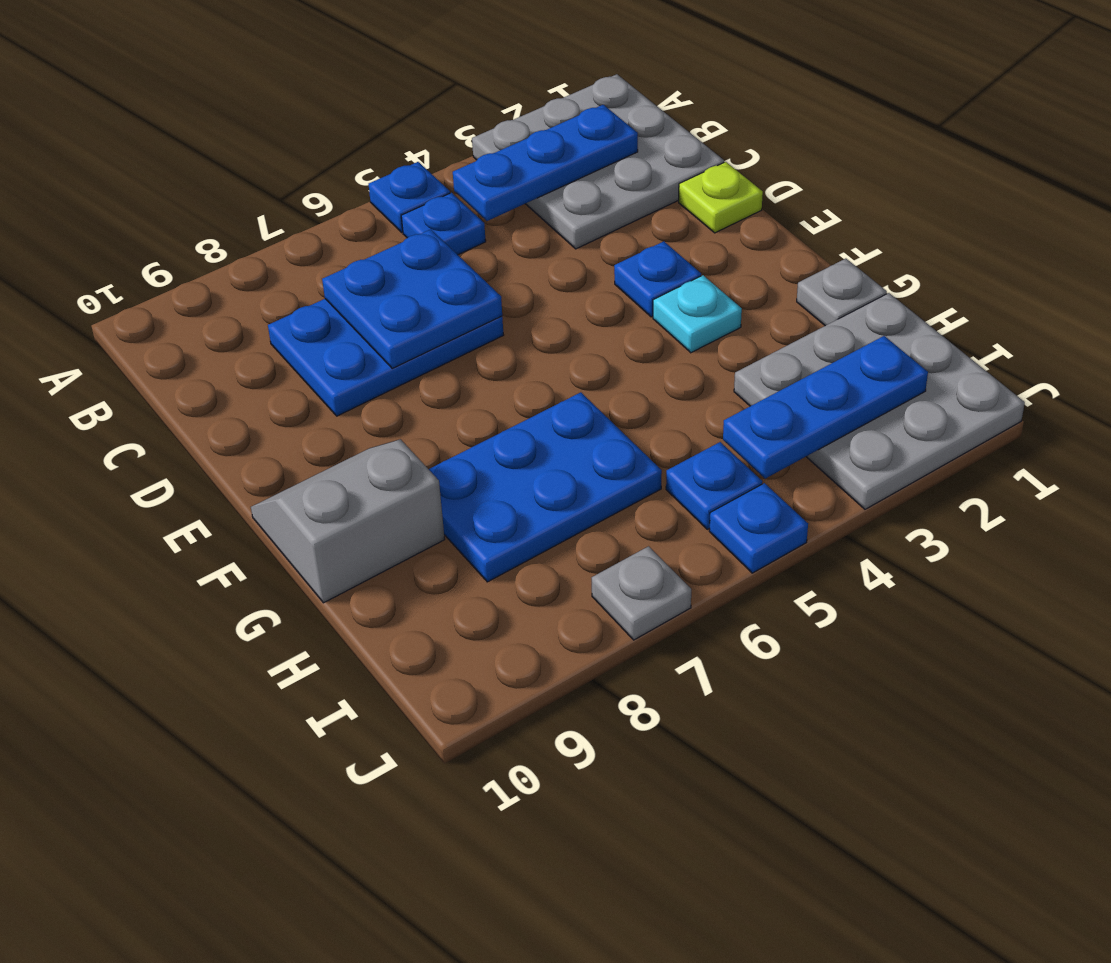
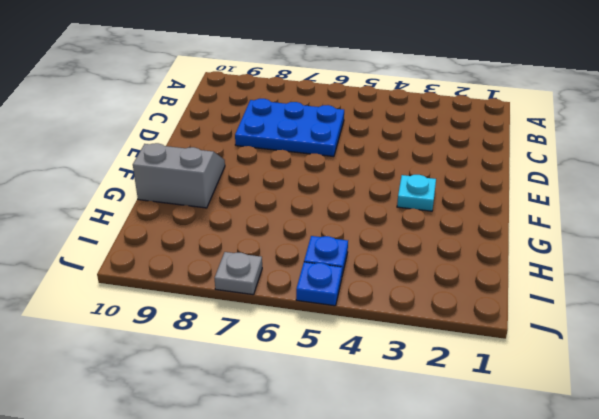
none -> grey 3x3 plate [472,74,724,249]
none -> blue 1x1 plate [369,162,450,232]
none -> blue 1x1 plate [401,193,486,255]

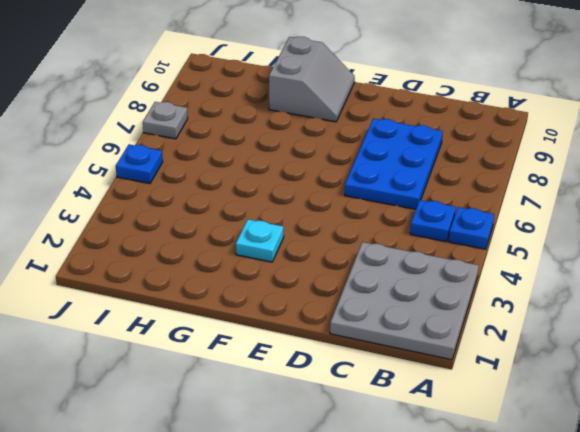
none -> lime 1x1 plate [679,162,763,233]
none -> blue 1x1 plate [614,241,701,317]
none -> grey 1x1 plate [797,259,887,326]

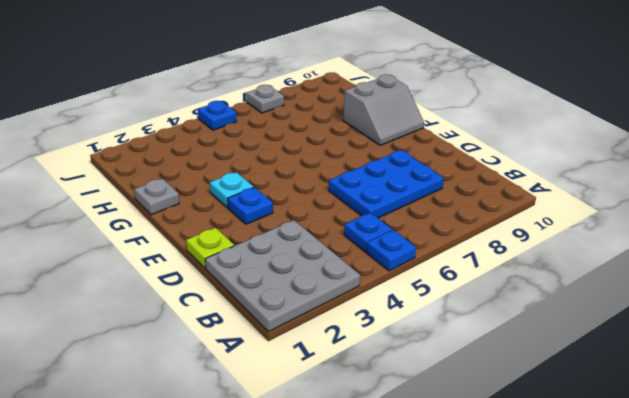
none -> blue 2x3 plate [429,392,662,582]
none -> grey 3x3 plate [734,293,1025,509]
none -> blue 1x1 plate [666,442,762,529]

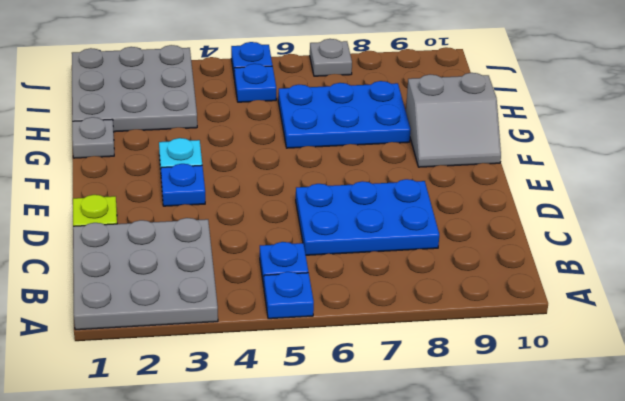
none -> blue 1x3 plate [453,105,638,221]
none -> blue 2x2 plate [322,229,502,368]
none -> blue 1x3 plate [723,336,928,479]

